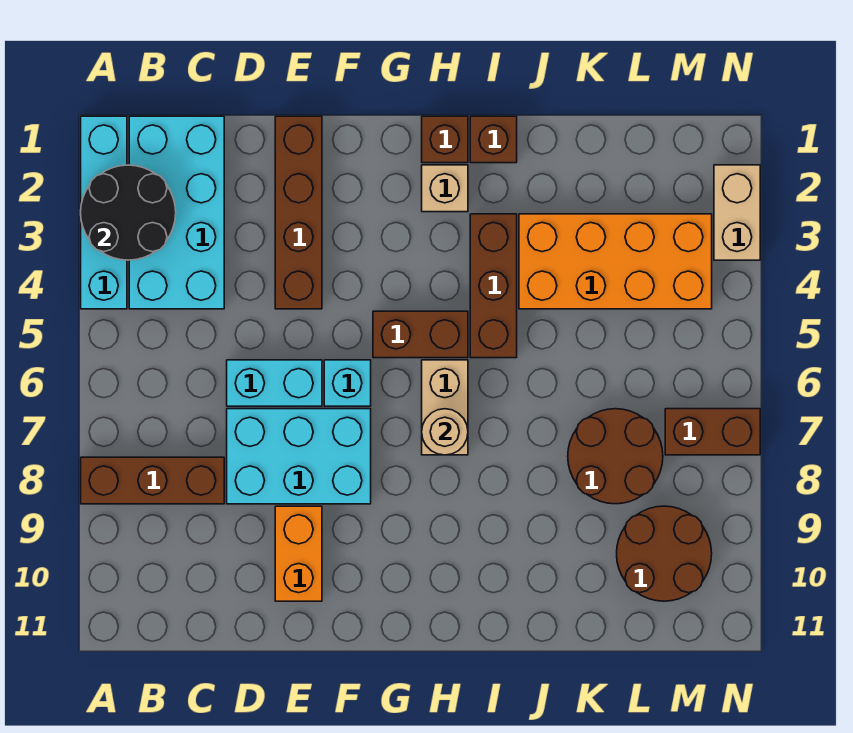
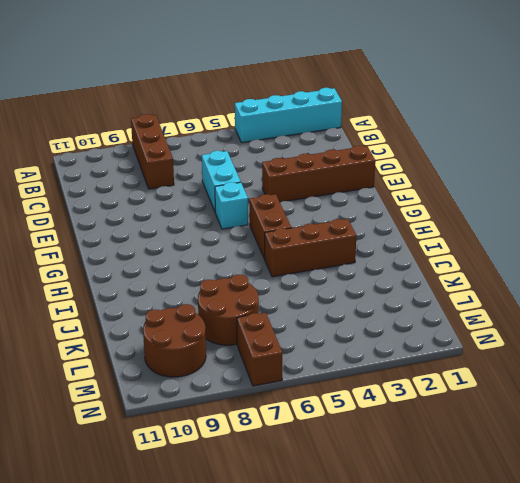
none -> cyan 2x4 brick [129,116,224,309]
none -> cyan 2x3 brick [227,409,371,504]
none -> orange 1x2 brick [275,506,322,601]

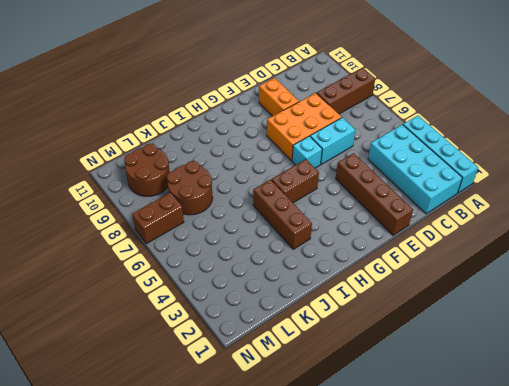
orange 2x3 brick [267,93,342,161] -> cyan 2x3 brick [227,409,371,504]
none -> brown 1x1 brick [422,116,468,163]
none -> tan 1x1 brick [422,165,468,212]
none -> tan 1x2 brick [422,360,468,455]

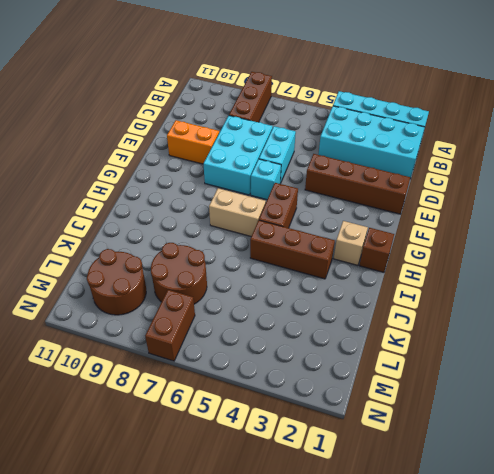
none -> brown 1x1 brick [470,116,517,163]
none -> orange 2x4 brick [519,214,712,309]
none -> tan 1x2 brick [714,165,760,260]

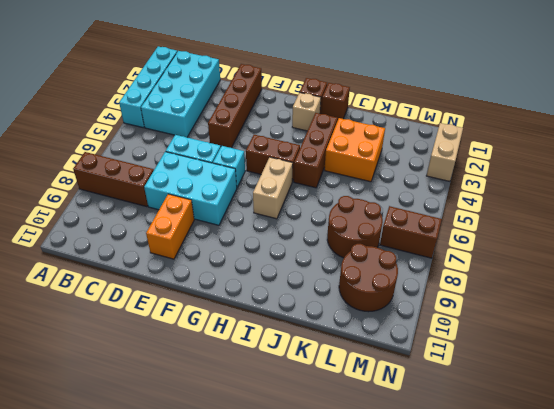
orange 2x2 brick [325,118,385,182] -> orange 2x4 brick [519,214,712,309]
none -> black 2x2 round brick [81,165,176,260]
none -> tan 1x1 round brick [422,409,468,455]

